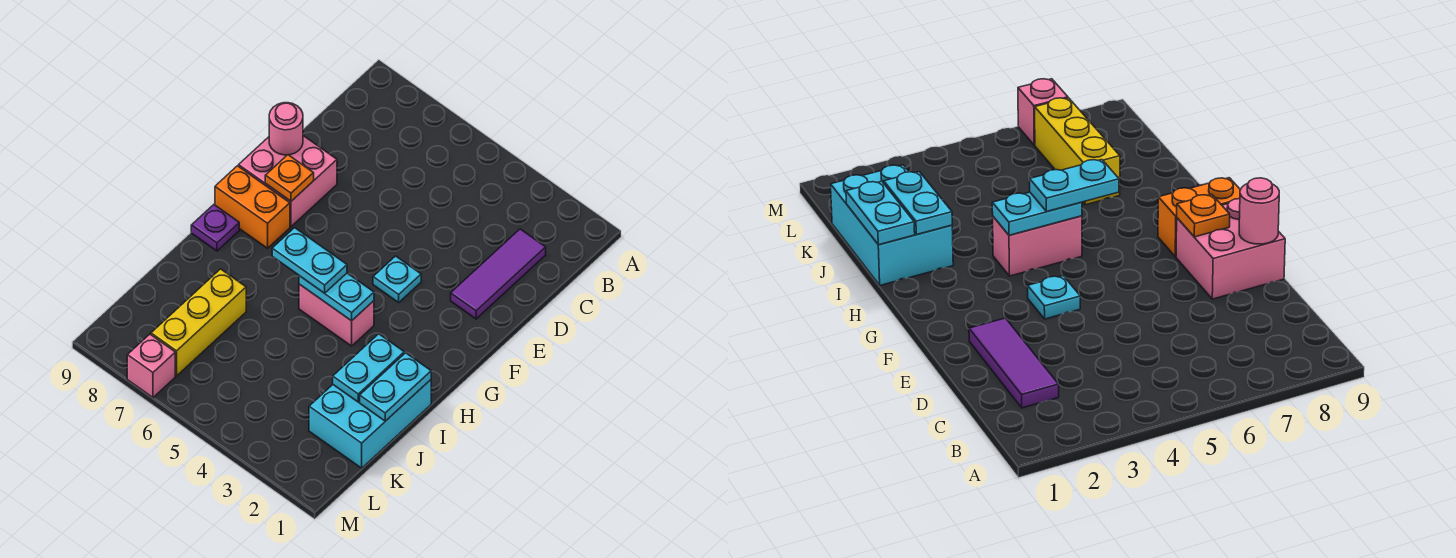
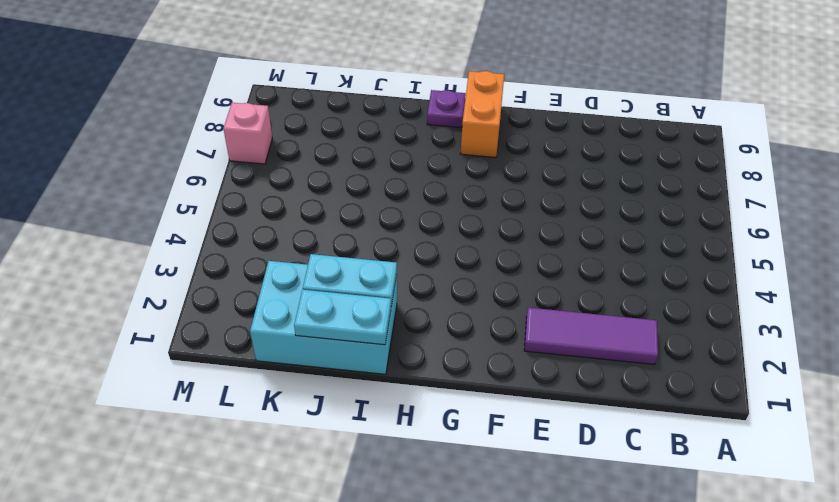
none -> pink 2x2 brick [239,136,337,226]
none -> cyan 1x1 plate [373,256,421,302]
none -> pink 1x2 brick [299,284,374,346]

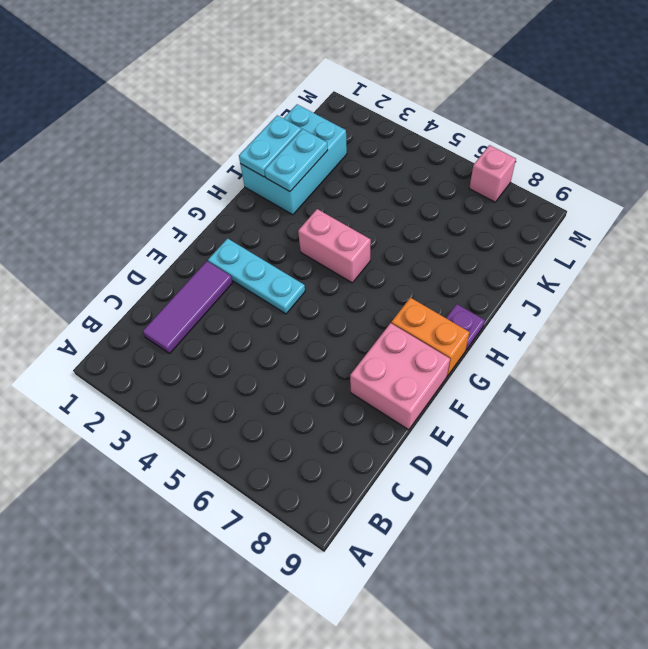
cyan 1x3 plate [208,238,305,314] -> cyan 1x1 plate [373,256,421,302]
none -> yellow 1x3 brick [151,269,246,376]
none -> pink 1x1 round brick [269,103,303,155]
none -> orange 1x1 plate [265,155,314,201]

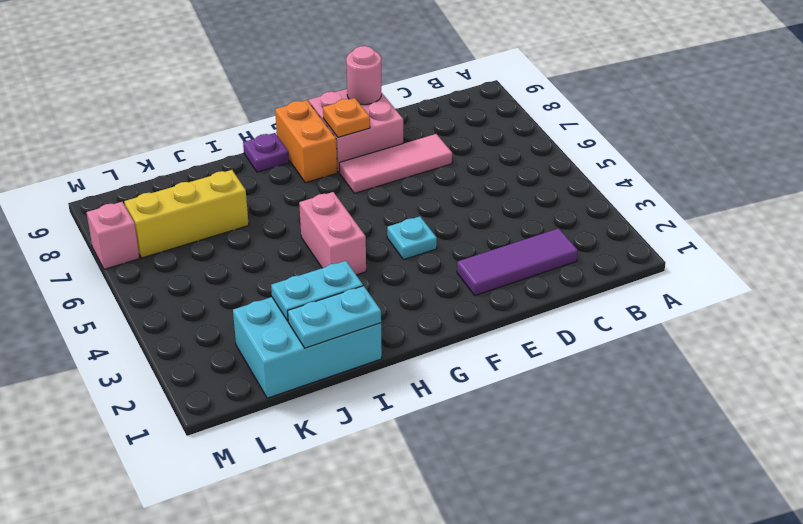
pink 1x3 tile [339,134,452,193] -> none
none -> cyan 1x2 plate [299,273,374,321]
none -> cyan 1x2 plate [272,228,347,293]

